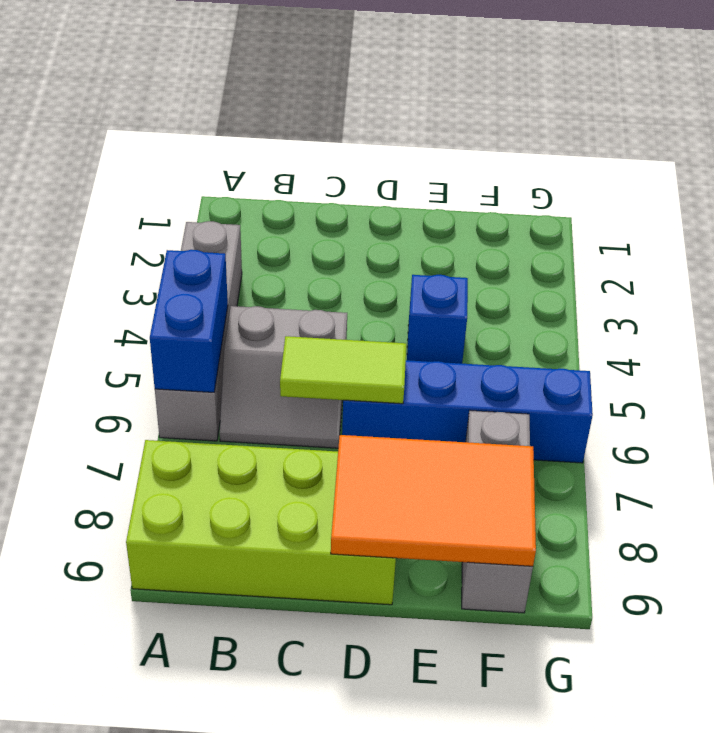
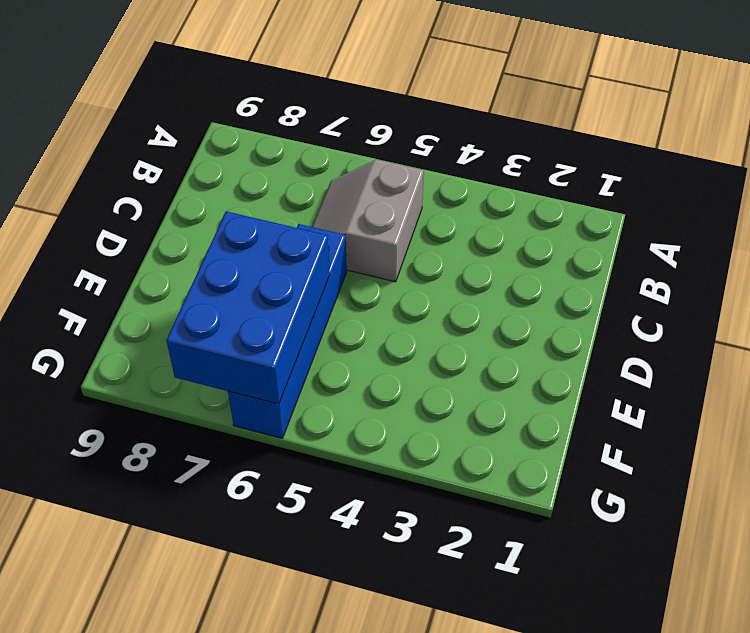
blue 2x3 brick [166,211,330,404] -> none
none -> grey 1x4 brick [155,221,242,441]
none -> lime 2x4 brick [126,440,396,605]

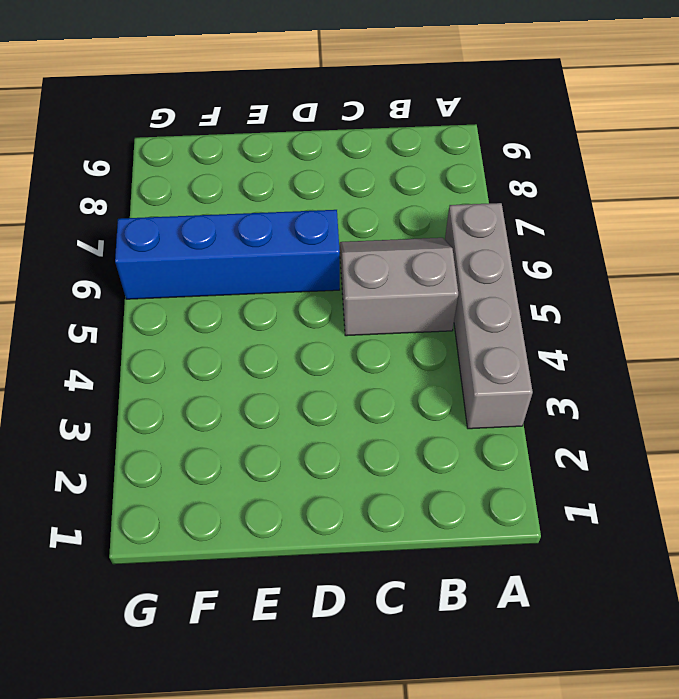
none -> lime 2x4 brick [126,440,396,605]
none -> blue 1x1 brick [407,275,468,364]

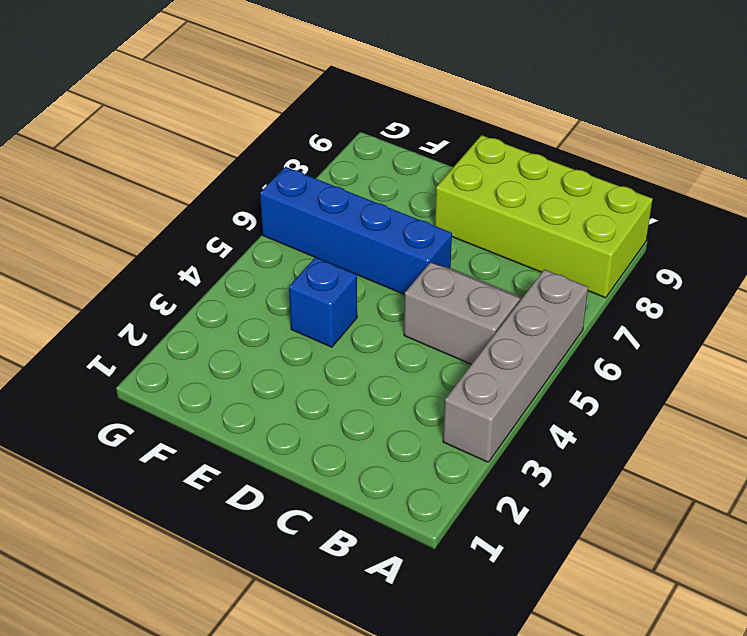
none -> grey 1x3 brick [462,410,533,613]
none -> blue 1x2 brick [150,250,228,392]

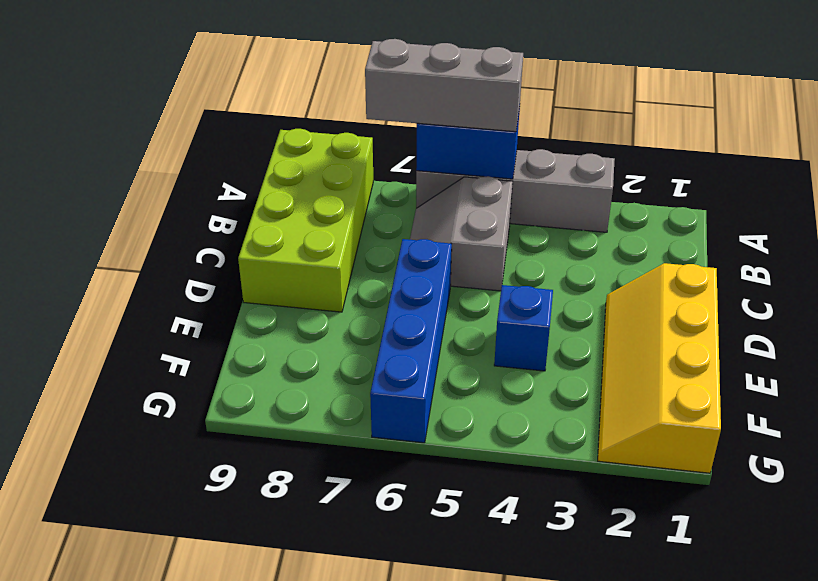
grey 1x3 brick [365,39,523,132] -> grey 1x3 brick moved to [462,410,533,613]
yellow 2x4 slope [598,263,721,473] -> none
none -> lime 1x2 tile [280,336,406,404]
none -> orange 2x3 tile [331,435,536,566]

